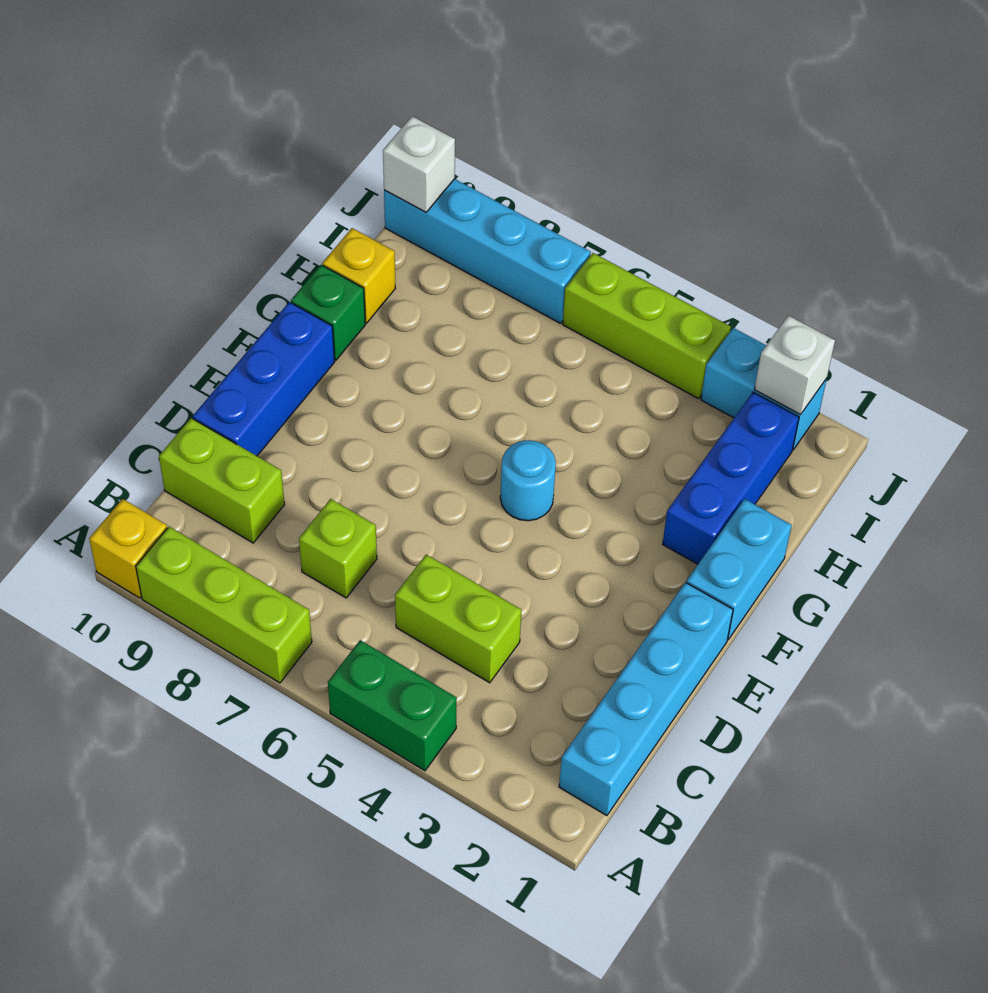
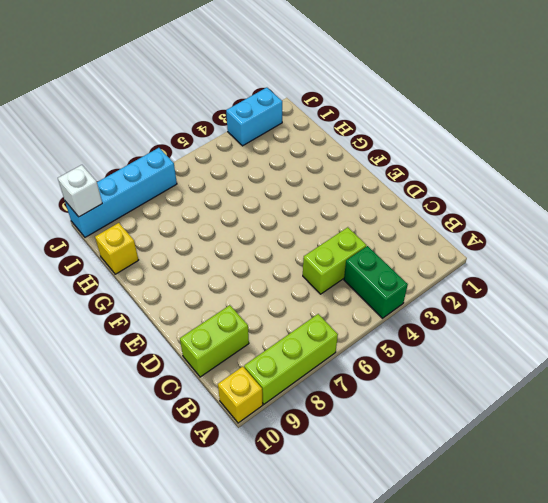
green 1x2 brick [344,246,408,318] -> green 1x2 brick turned to [328,640,457,771]
none -> cyan 1x4 brick [559,583,733,816]
none -> lime 1x1 brick [299,499,377,598]
none -> blue 1x3 brick [193,302,334,456]

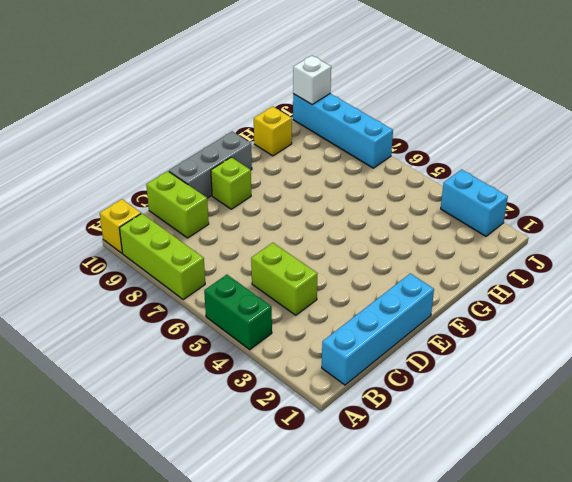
grey 1x3 brick [169,131,252,198] -> blue 1x3 brick [193,302,334,456]
lime 1x1 brick [211,157,251,209] -> lime 1x1 brick moved to [299,499,377,598]
none -> cyan 1x2 brick [686,499,792,640]
none -> cyan 1x1 round brick [500,440,556,521]
none -> blue 1x3 brick [663,392,799,564]

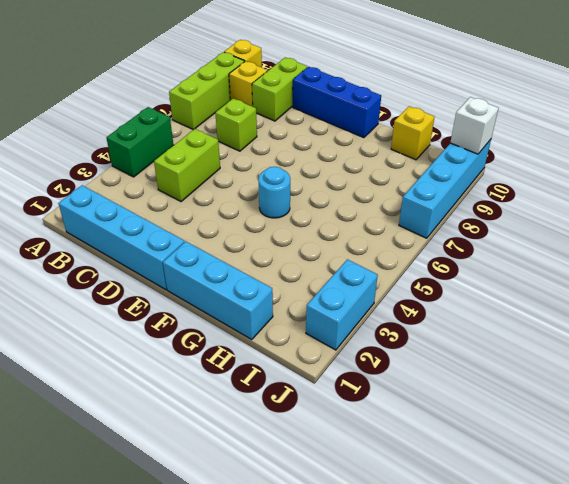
yellow 1x1 brick [229,61,267,107] -> none
cyan 1x3 brick [163,241,273,339] -> cyan 1x2 brick [686,499,792,640]
none -> blue 1x3 brick [663,392,799,564]
none -> green 1x1 brick [291,265,365,360]
none -> lime 1x3 brick [563,253,731,399]

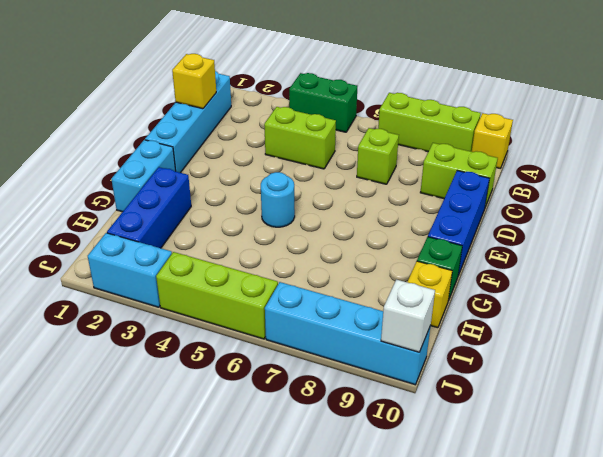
yellow 1x1 brick [172,54,216,109] -> none
none -> white 1x1 brick [754,315,835,414]

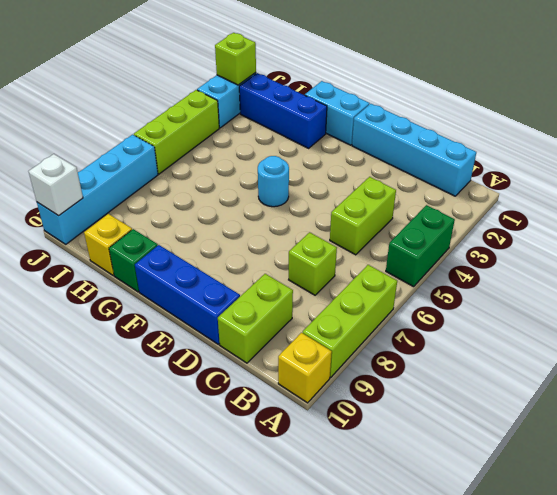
lime 1x1 brick [215,33,256,85] -> white 1x1 brick [754,315,835,414]

